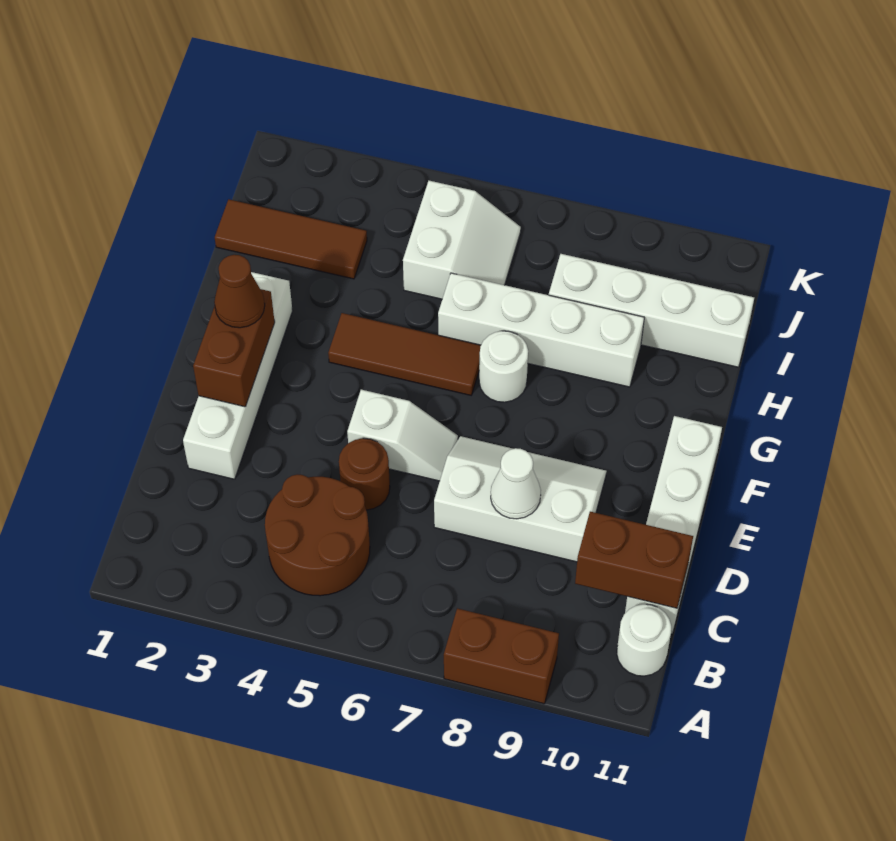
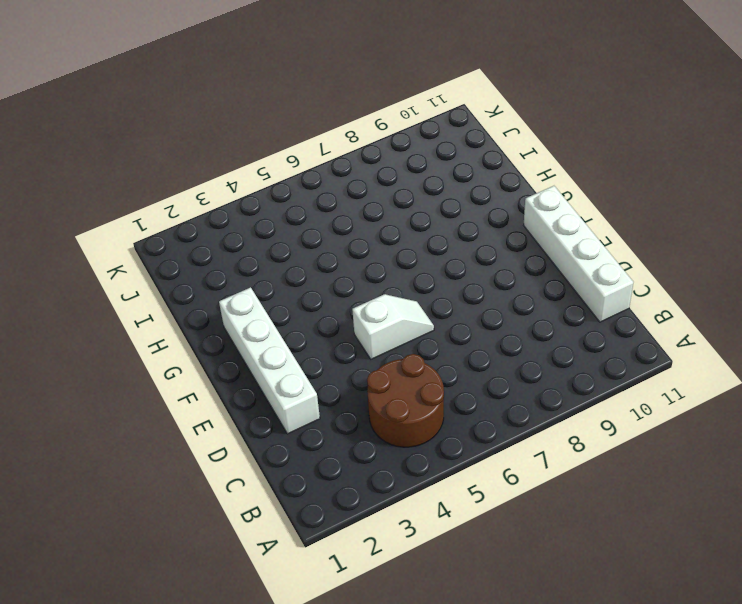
none -> brown 1x2 brick [444,608,559,704]
none -> white 1x1 round brick [617,604,671,676]
none -> brown 1x1 round brick [339,438,390,510]

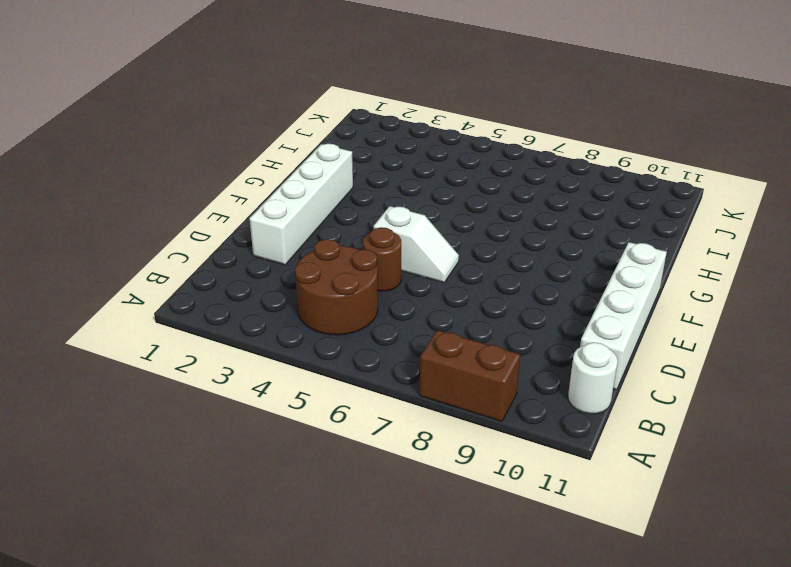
none -> white 2x3 slope [434,436,607,562]
none -> brown 1x3 tile [328,313,481,395]
none -> white 1x1 round brick [479,331,528,402]

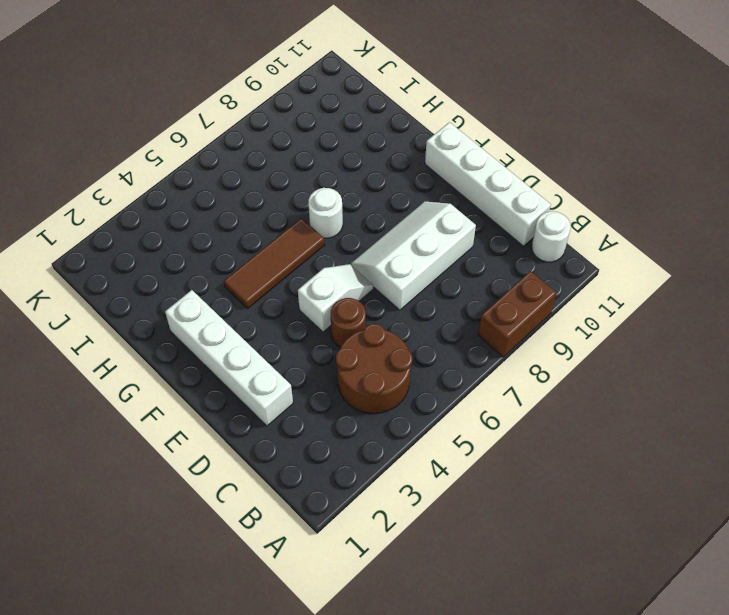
none -> white 1x4 brick [438,273,644,387]
none -> brown 1x3 tile [215,199,367,279]
none -> white 2x2 slope [403,181,521,299]

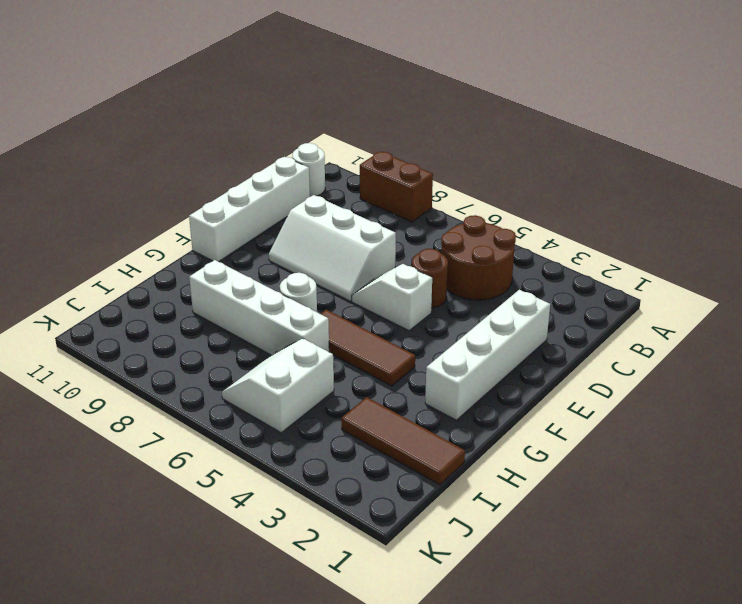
none -> white 1x4 brick [549,254,754,367]
none -> brown 1x2 brick [575,512,693,608]
none -> white 1x1 cone [491,448,541,519]

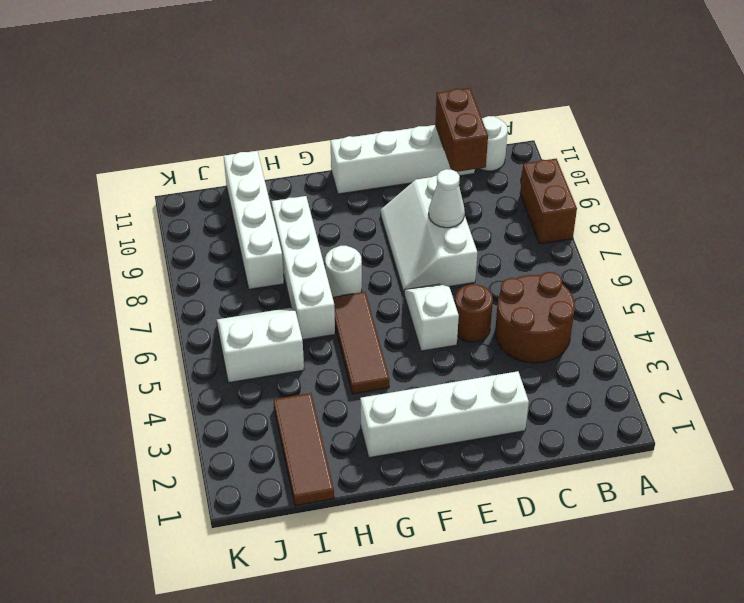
none -> brown 1x2 brick [193,289,275,407]
none -> brown 1x1 cone [214,255,265,328]

